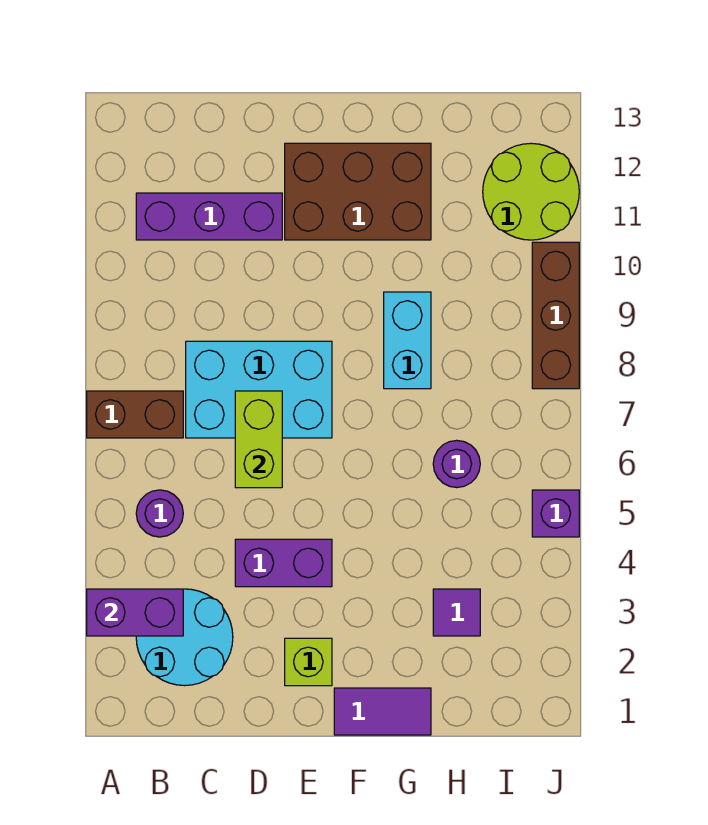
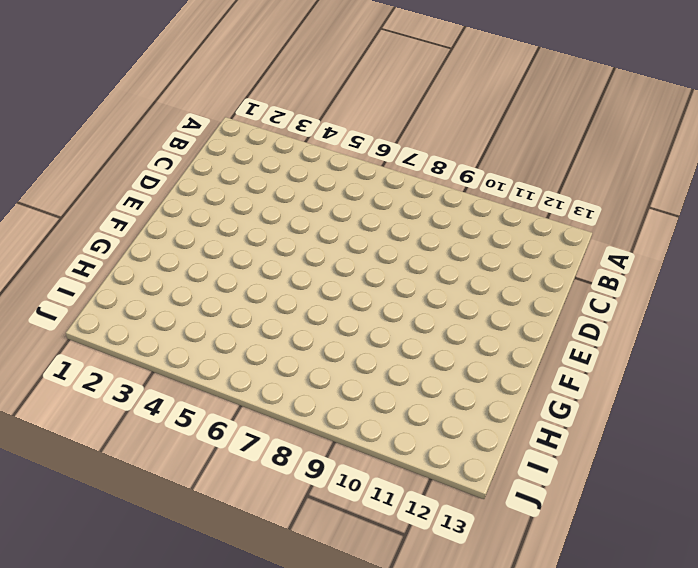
none -> brown 1x2 brick [87,391,183,438]
none -> cyan 2x2 round brick [136,589,233,686]
none -> purple 1x1 round brick [136,490,183,537]

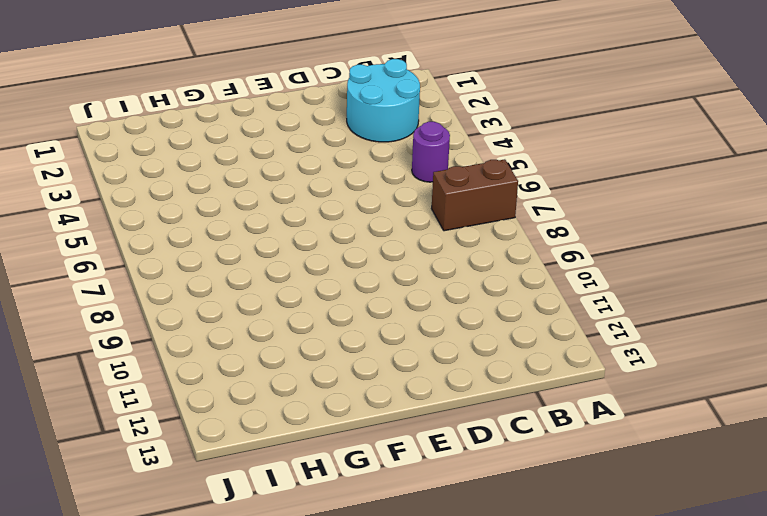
none -> purple 1x3 brick [136,193,282,240]
none -> cyan 2x3 brick [186,341,332,438]
none -> purple 1x2 brick [235,539,332,587]

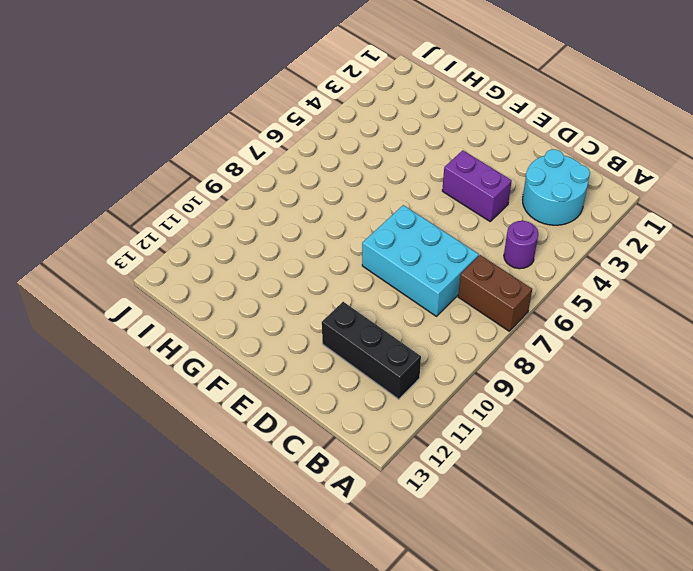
black 1x3 brick [322,302,421,399] -> purple 1x3 brick [136,193,282,240]
none -> lime 1x1 brick [285,638,332,686]
none -> brown 2x3 brick [285,143,431,240]
none -> purple 1x2 tile [334,688,431,735]

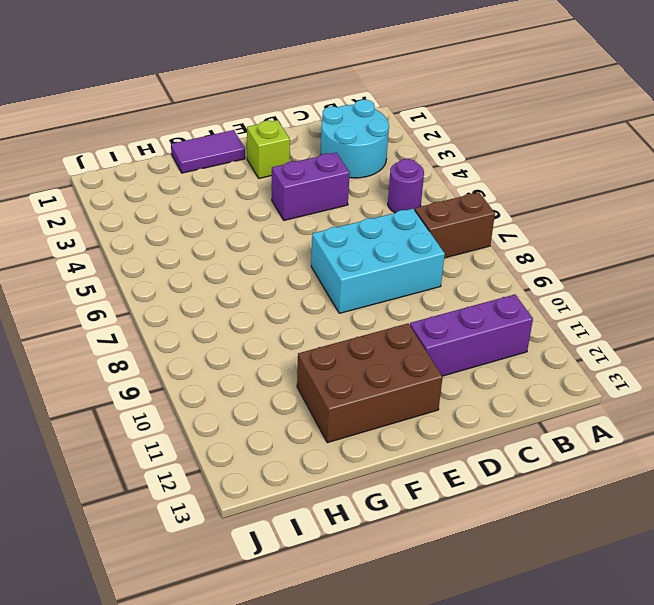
none -> cyan 1x2 brick [384,292,431,389]
none -> purple 1x1 tile [433,589,480,636]
none -> purple 1x1 round brick [433,440,480,488]

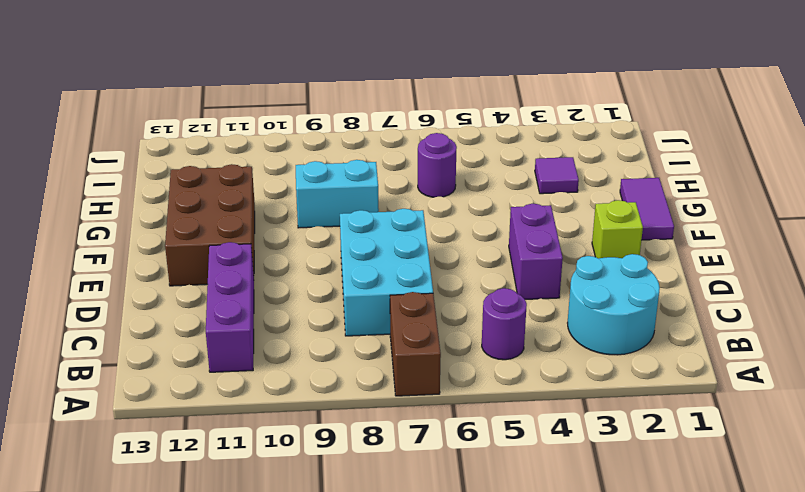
none -> lime 2x2 round brick [483,143,579,240]
none -> purple 1x1 brick [532,490,579,537]
none -> brown 1x3 brick [532,242,579,389]

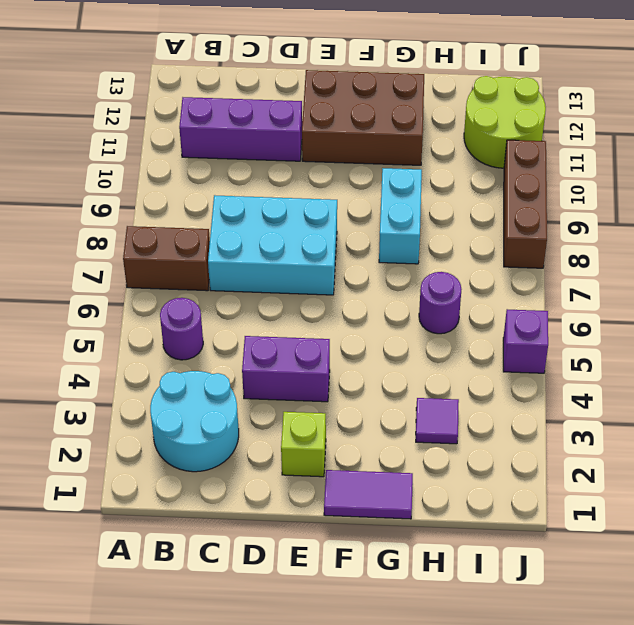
none -> purple 1x2 brick [87,589,183,636]
none -> lime 1x2 brick [235,391,282,488]

